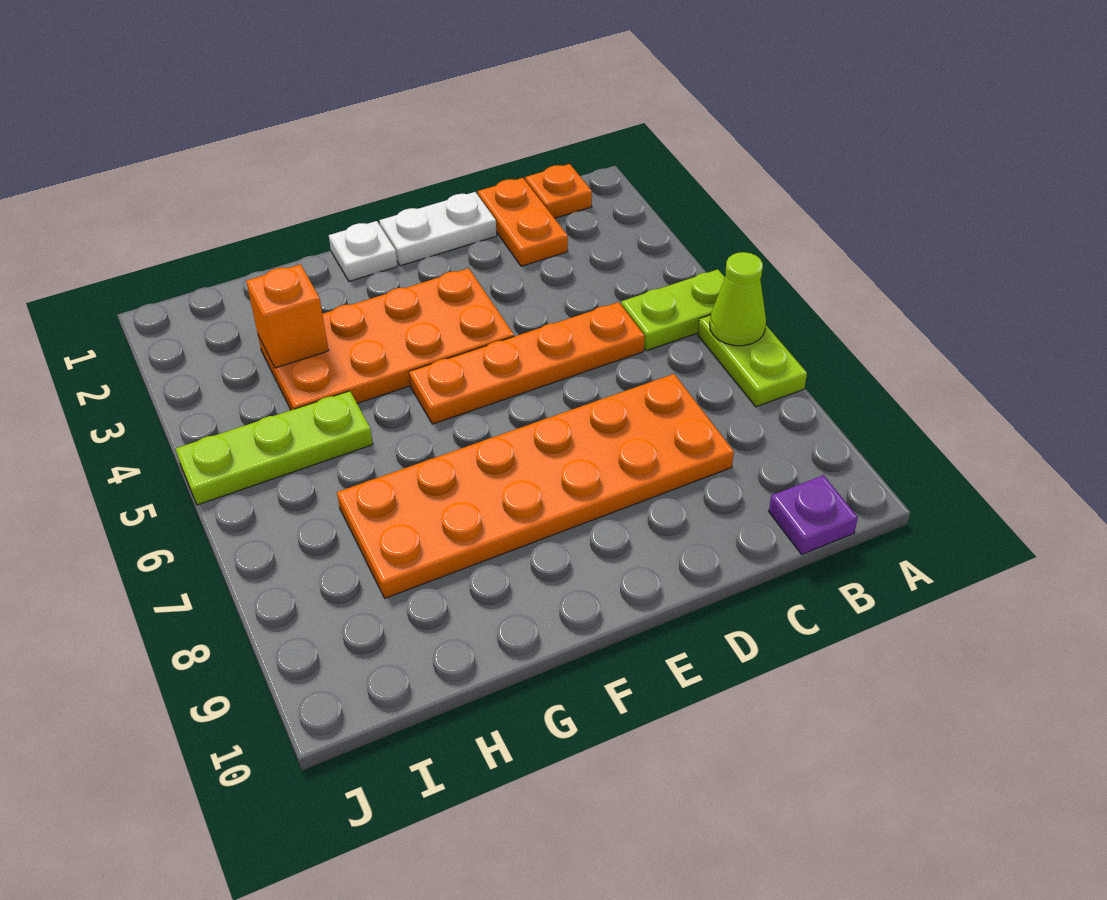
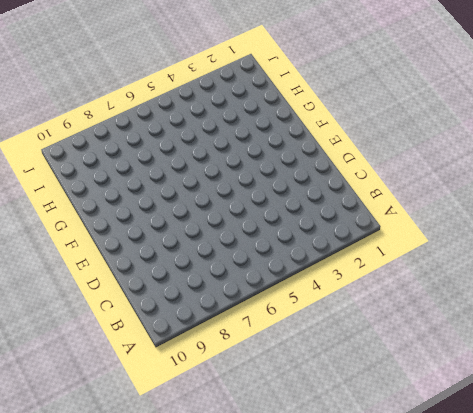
none -> lime 1x2 plate [621,269,725,351]
none -> lime 1x2 plate [698,315,807,407]
none -> orange 1x1 plate [525,164,592,218]

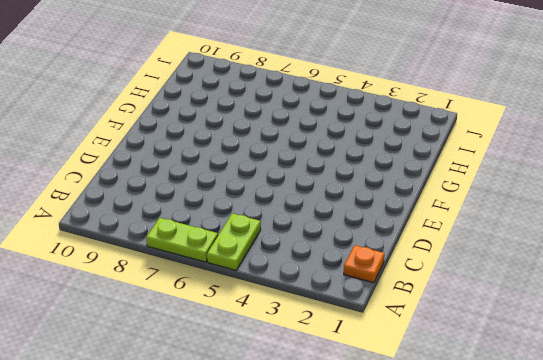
none -> purple 1x1 plate [769,475,858,554]
none -> orange 1x2 plate [478,178,568,266]
none -> orange 1x4 plate [409,302,645,424]

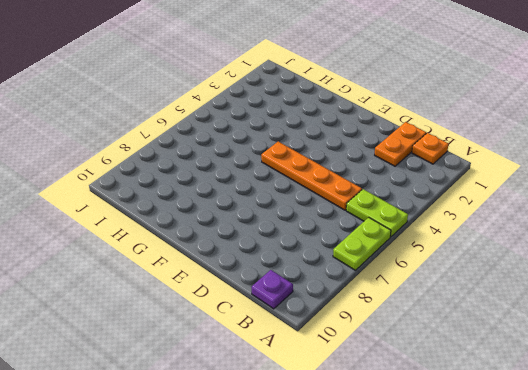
none -> orange 2x6 plate [337,374,734,598]
none -> white 1x2 plate [379,192,497,266]
none -> orange 2x4 plate [258,268,514,410]

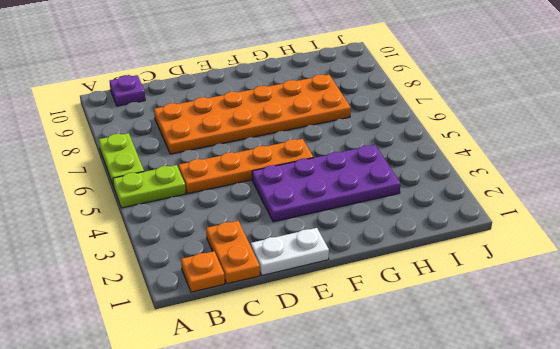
purple 2x4 plate [252,145,401,222] -> orange 2x4 plate [258,268,514,410]
none -> white 1x1 plate [329,221,397,281]
none -> lime 1x3 plate [176,391,373,505]
none -> lime 1x1 cone [710,252,766,346]

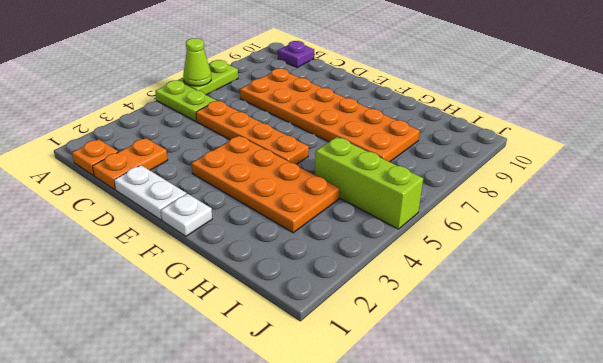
lime 1x3 brick [315,137,423,229] -> lime 1x3 plate [176,391,373,505]
none -> orange 1x1 brick [246,264,329,368]

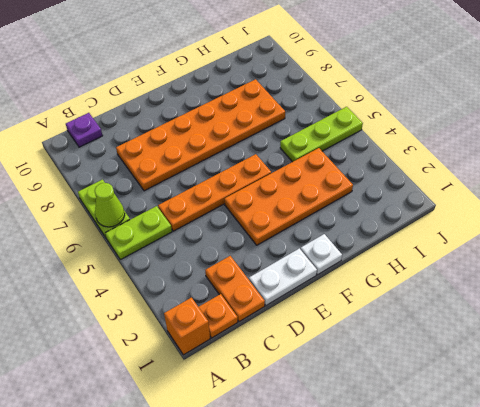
orange 1x1 brick [164,297,210,355] -> orange 1x1 brick moved to [246,264,329,368]

